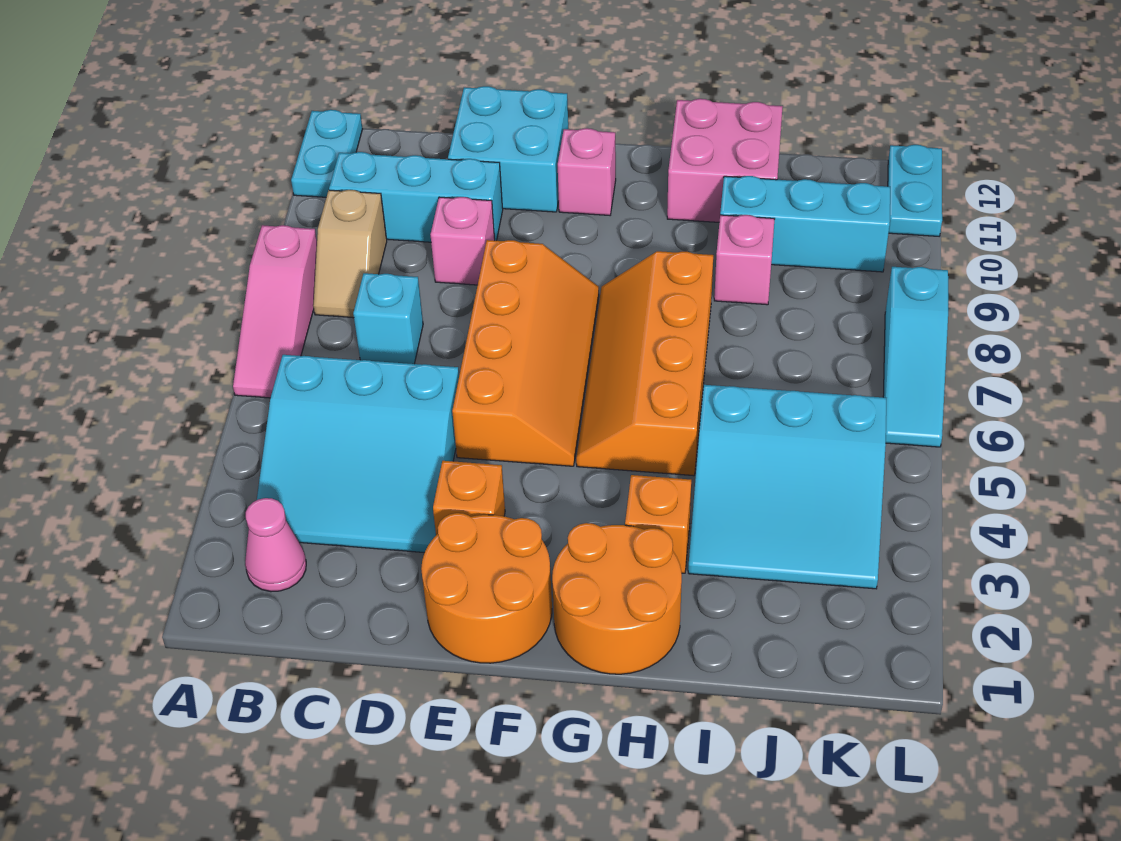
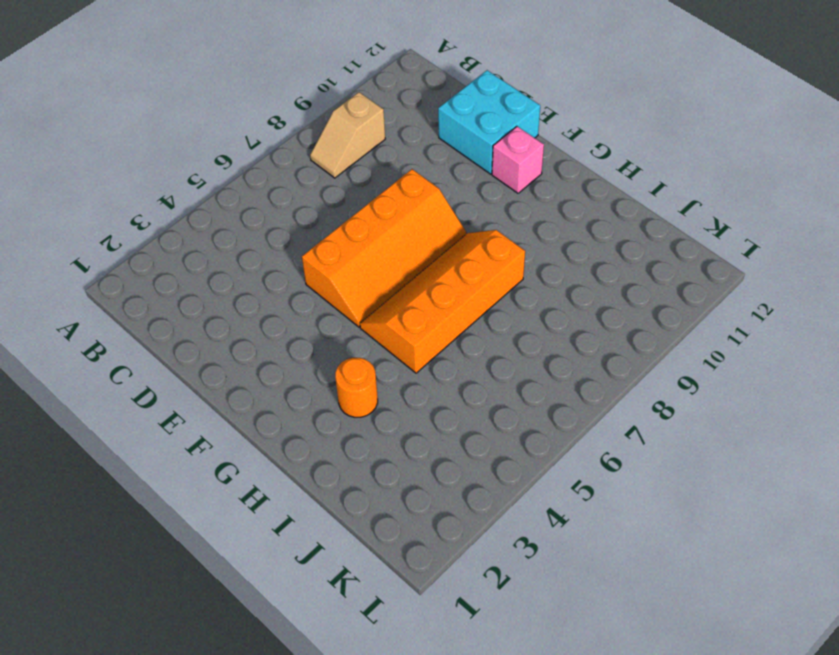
orange 1x1 round brick [335,358,378,417] -> orange 1x1 brick [625,475,691,573]
none -> pink 1x3 slope [233,225,317,398]
none -> cyan 1x2 plate [291,110,362,197]
none -> pink 1x1 cone [245,498,306,592]

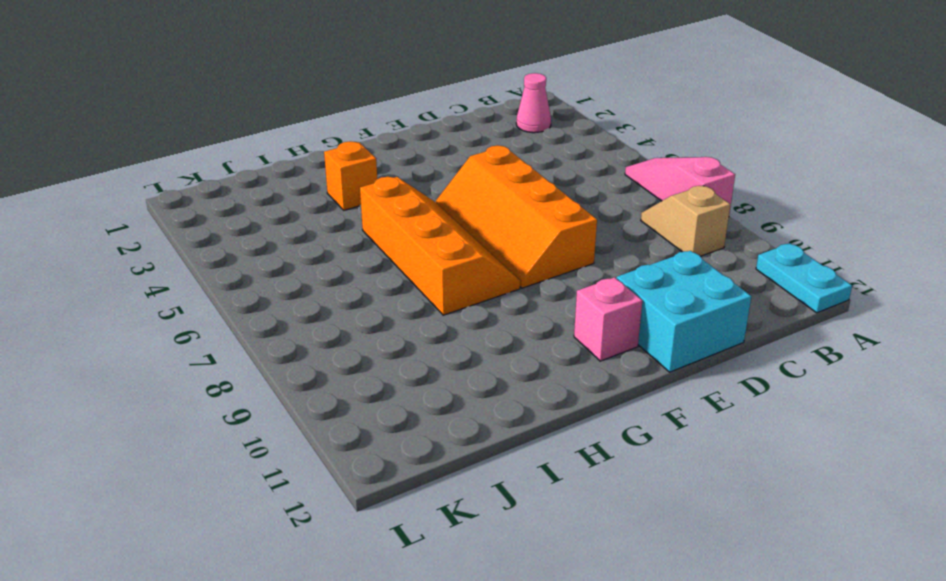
none -> cyan 3x3 slope [257,355,459,553]
none -> cyan 1x3 brick [329,152,503,242]
none -> cyan 1x1 brick [353,273,423,364]

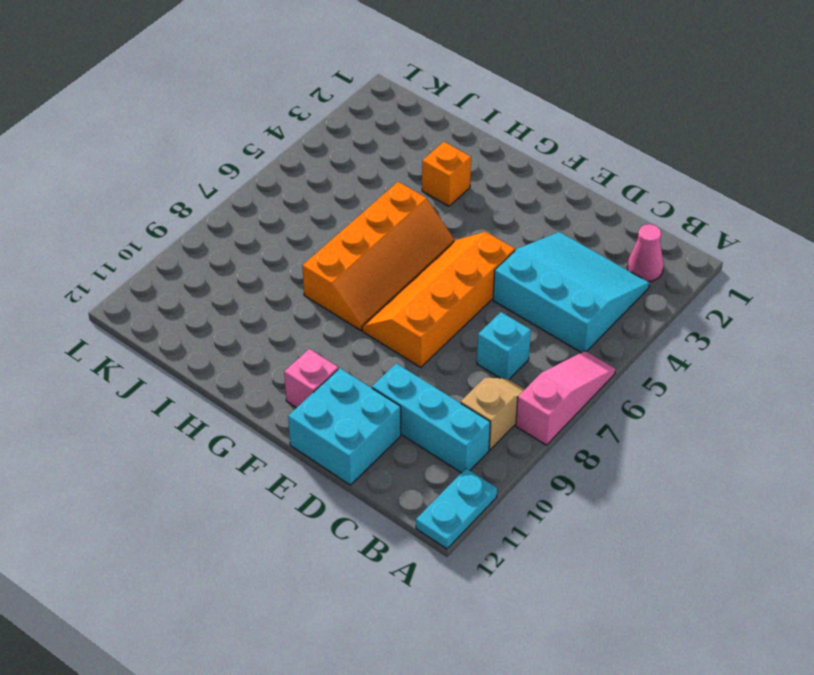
none -> pink 1x1 brick [430,197,495,285]
none -> orange 2x2 round brick [421,513,552,663]
none -> orange 1x1 brick [433,461,505,535]

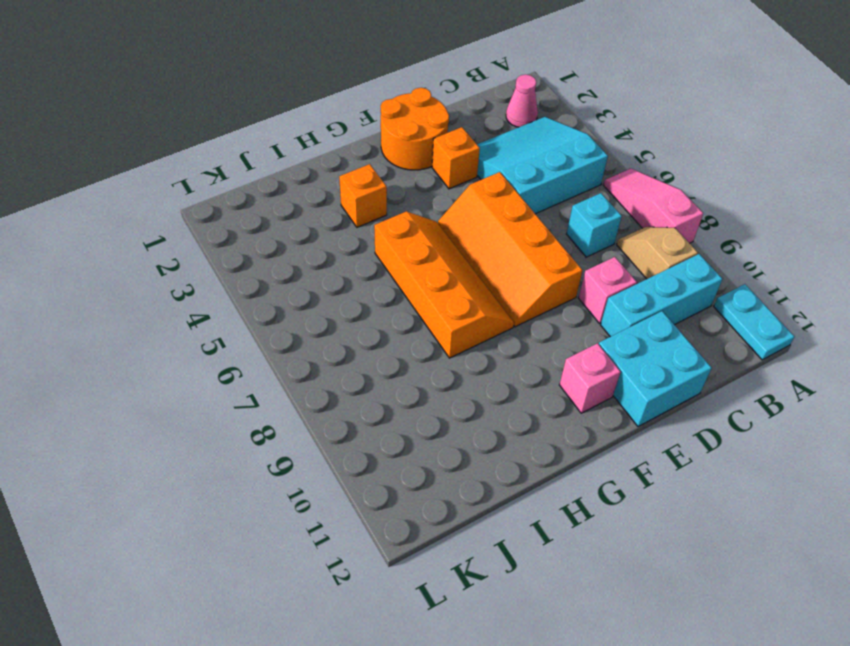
none -> orange 2x2 round brick [552,523,682,674]
none -> pink 2x2 brick [667,99,783,222]
none -> cyan 3x3 slope [688,385,886,589]

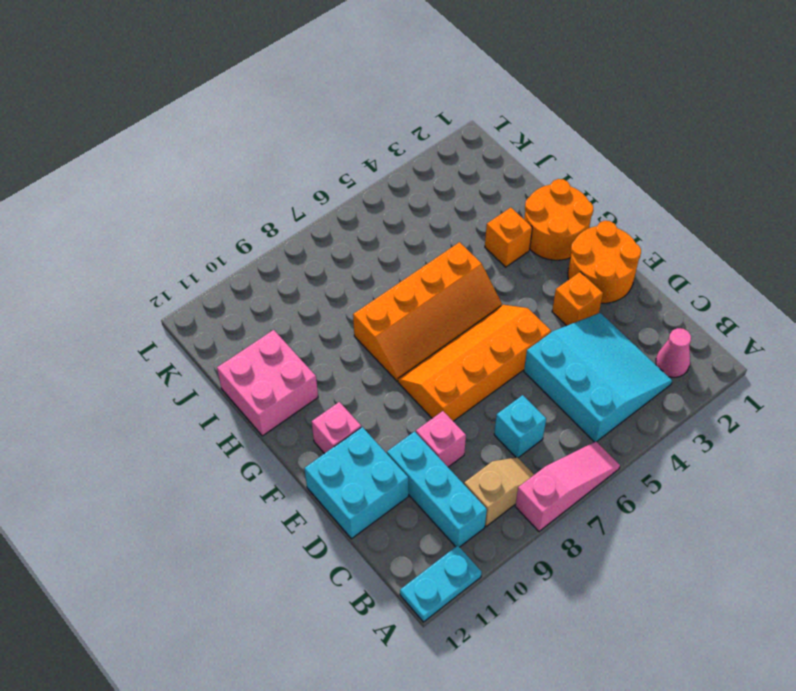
none -> cyan 3x3 slope [688,385,886,589]
none -> pink 1x1 brick [714,215,774,305]
none -> cyan 1x3 brick [720,176,890,272]

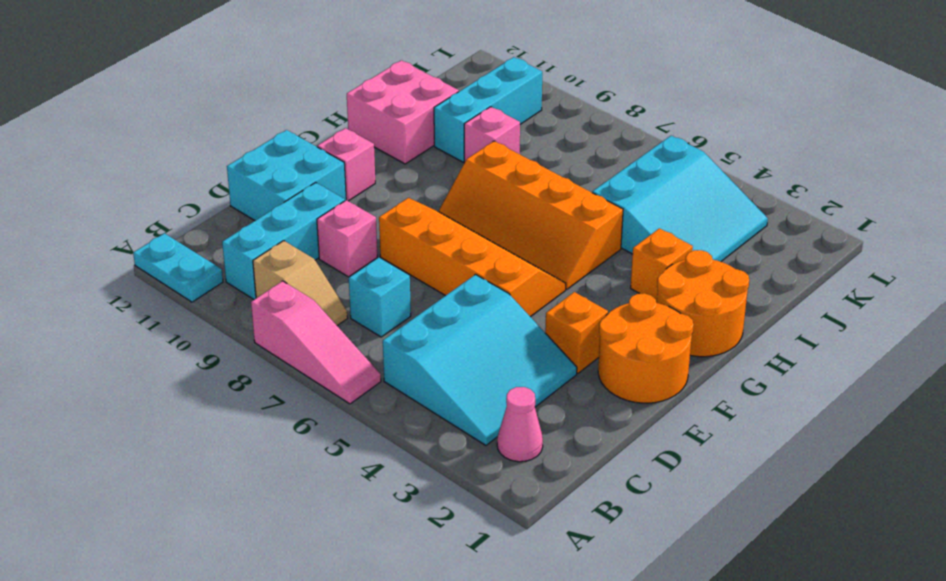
none -> cyan 1x3 slope [883,267,948,447]
none -> cyan 1x2 plate [888,145,942,236]

